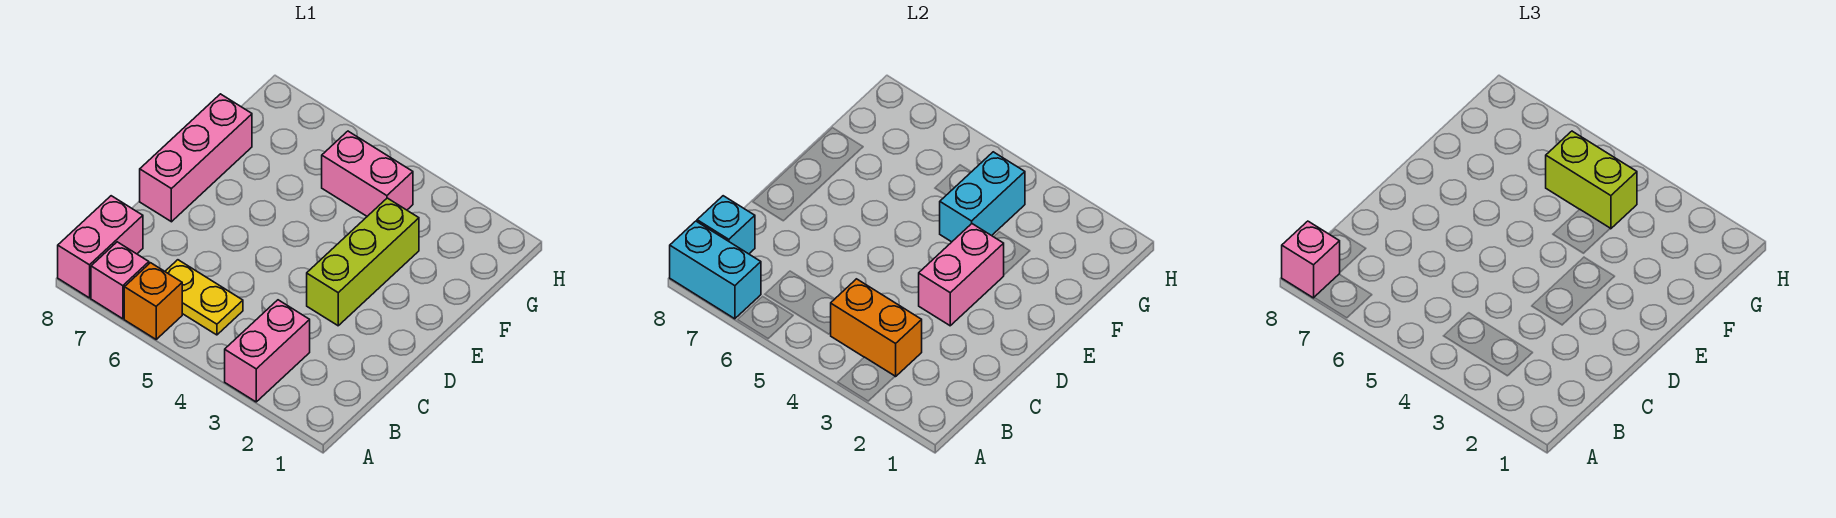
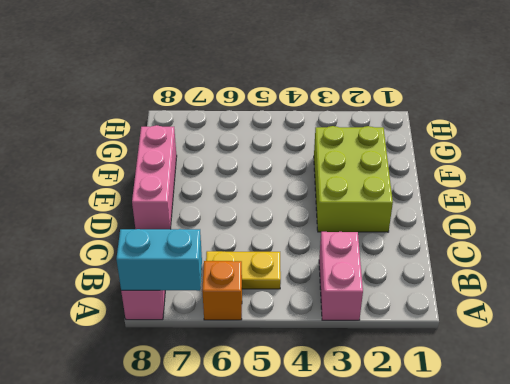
lime 2x3 brick [314,126,393,232] -> lime 1x3 brick [307,198,419,326]
none -> pink 1x1 brick [91,242,149,319]
none -> pink 1x2 brick [322,131,413,216]
none -> orange 1x2 brick [831,279,922,377]

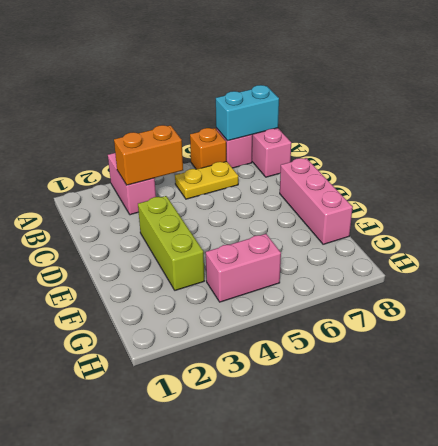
none -> cyan 1x1 brick [697,196,755,254]
none -> pink 1x2 brick [919,224,1004,326]
none -> cyan 1x2 brick [940,152,1025,242]

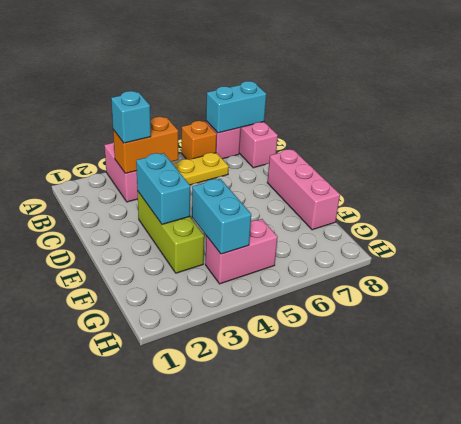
cyan 1x1 brick [111,91,151,143] -> cyan 1x1 brick moved to [697,196,755,254]
cyan 1x2 brick [136,153,190,224] -> pink 1x2 brick [919,224,1004,326]
none -> pink 1x1 brick [1282,221,1340,298]
none -> lime 1x2 brick [1546,131,1637,229]

